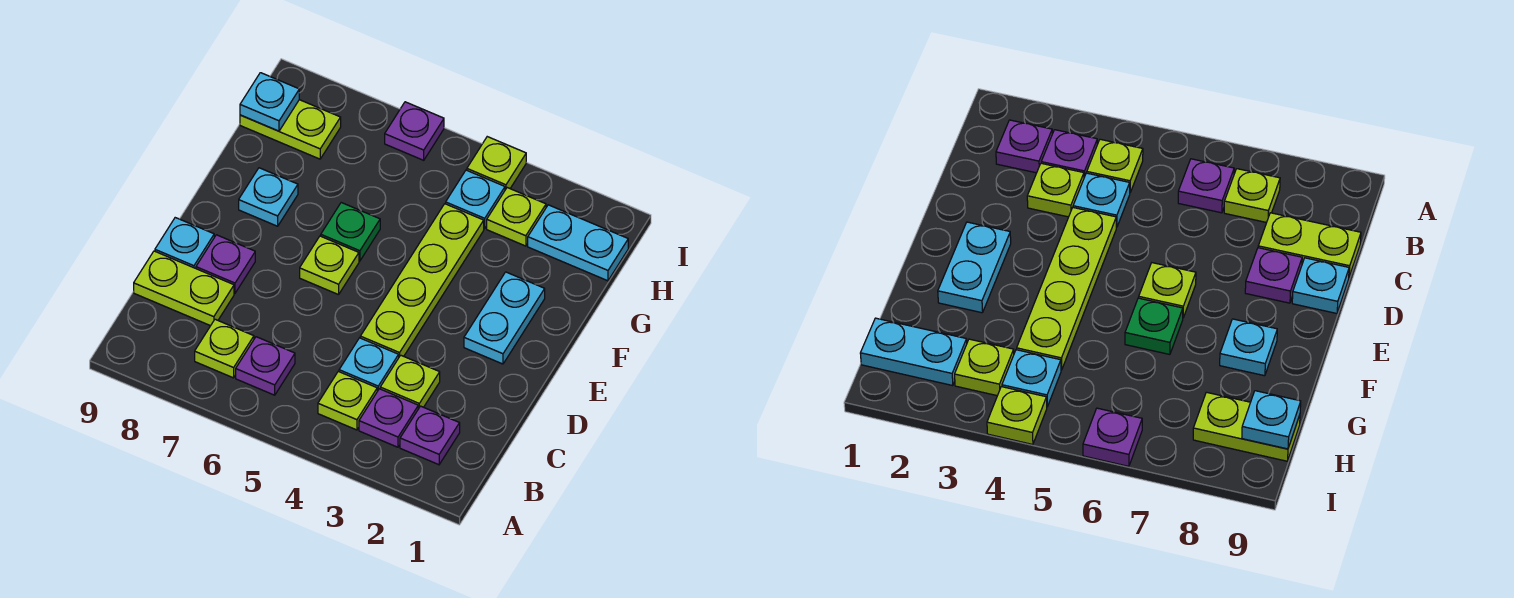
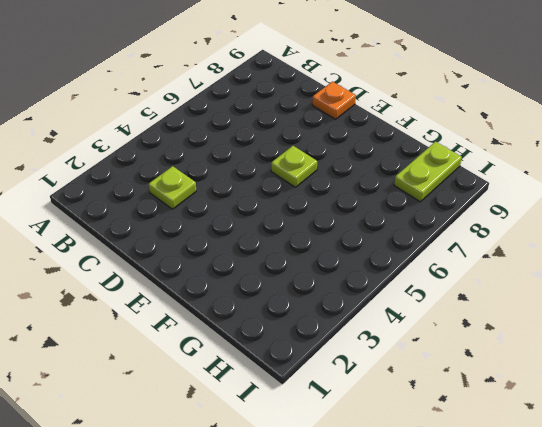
orange 1x1 plate [312,82,356,119] -> cyan 1x1 plate [155,218,214,268]
none -> purple 1x1 plate [400,406,460,465]
none -> purple 1x1 plate [359,389,418,447]
none -> lime 1x1 plate [318,371,377,430]

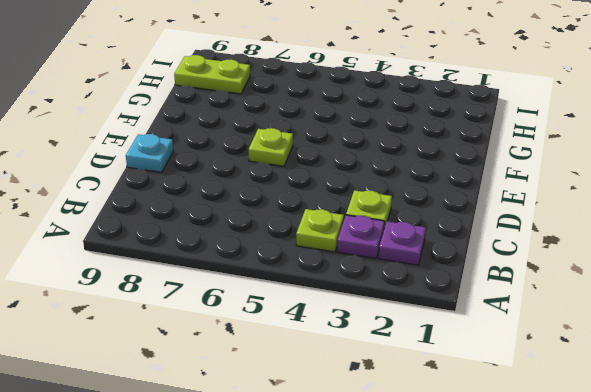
none -> purple 1x1 plate [236,337,295,395]
none -> lime 1x1 plate [195,319,254,378]
none -> cyan 1x1 plate [339,338,399,391]

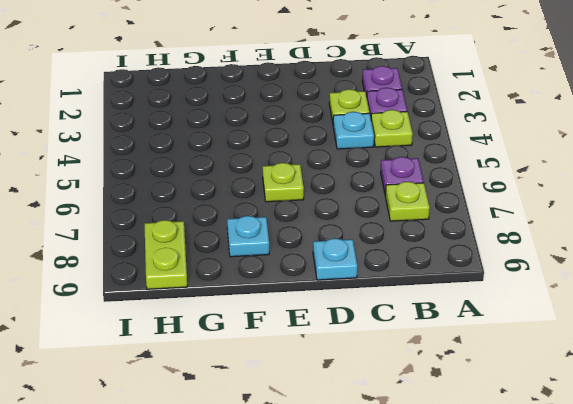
none -> lime 1x2 plate [134,251,234,326]
none -> lime 1x4 plate [360,204,484,357]
none -> purple 1x1 plate [196,235,255,293]

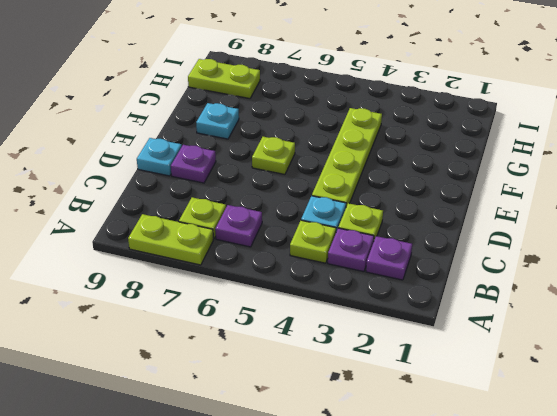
lime 1x2 plate [128,214,213,265] -> lime 1x2 plate moved to [134,251,234,326]
none -> cyan 1x2 plate [464,272,545,364]
none -> green 1x1 plate [321,203,380,261]
none -> cyan 1x2 plate [528,205,628,281]

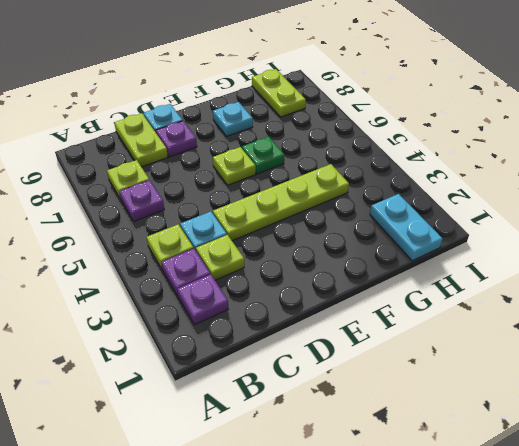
none -> cyan 1x2 plate [464,272,545,364]
none -> lime 1x1 plate [487,188,546,246]
none -> cyan 1x1 plate [446,170,505,229]

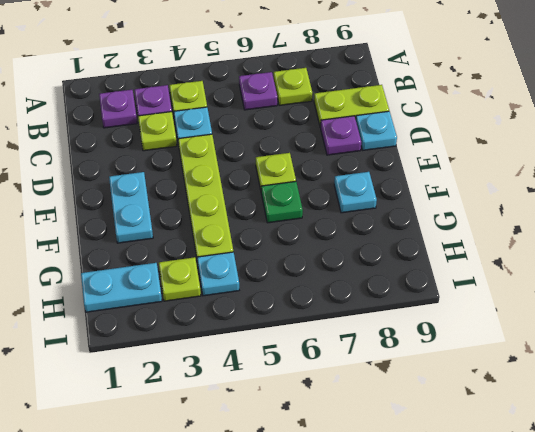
none -> lime 1x2 plate [240,100,341,159]
none -> lime 1x1 plate [467,137,526,190]
none -> purple 1x1 plate [385,102,444,160]

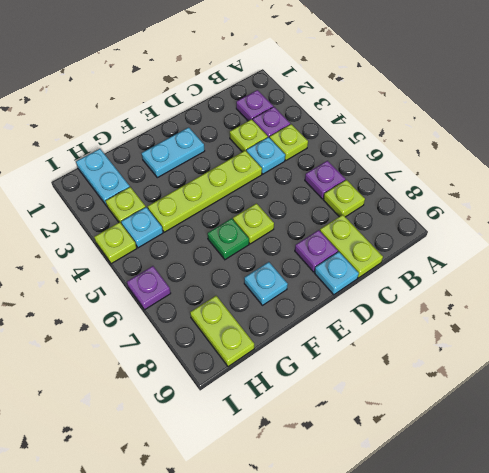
none -> cyan 1x1 plate [240,73,299,131]

